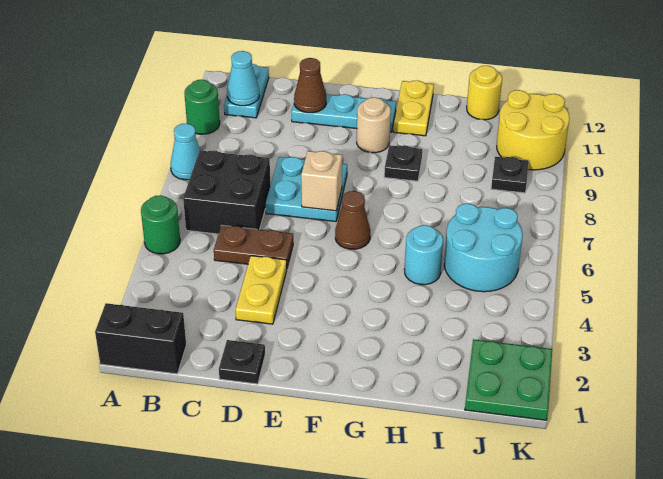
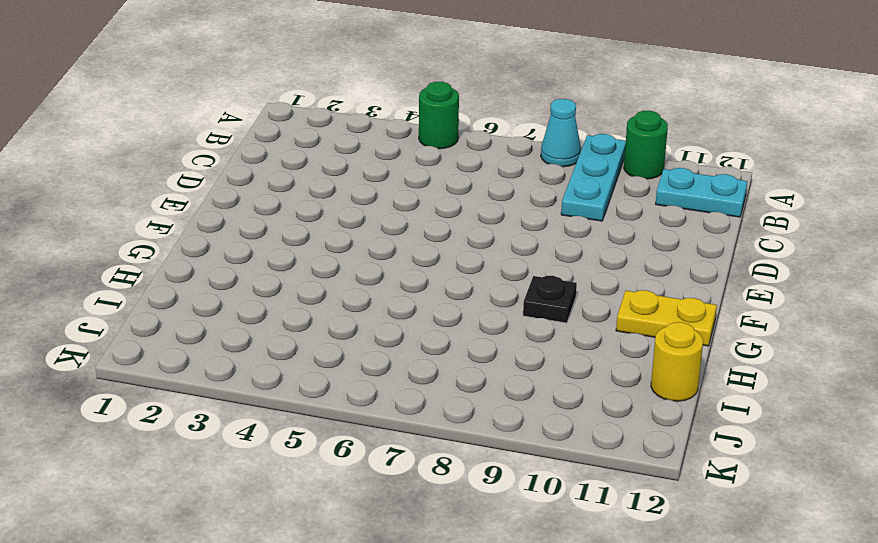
cyan 1x3 plate [561,134,626,221] -> cyan 1x3 plate moved to [291,94,396,132]
none -> black 1x2 brick [95,303,186,374]
none -> black 2x2 brick [183,151,270,234]
none -> brown 1x2 plate [214,225,293,267]

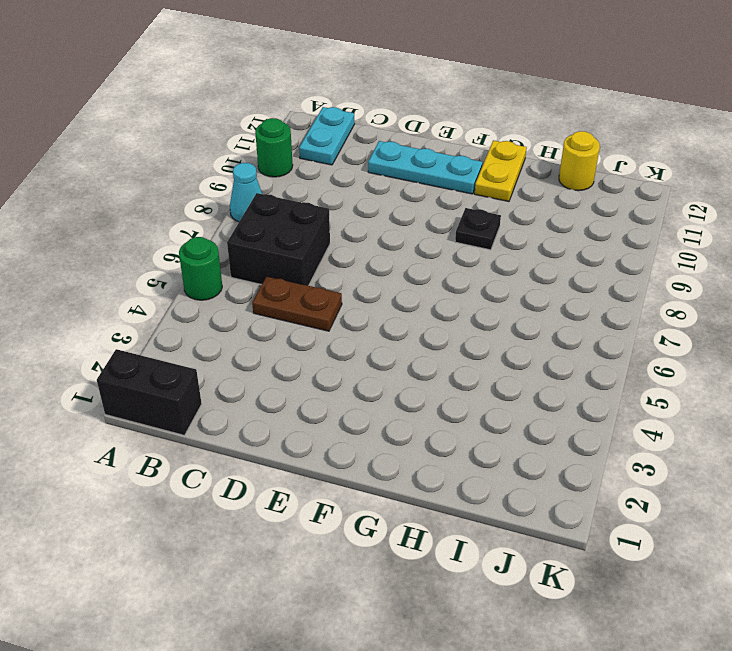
none -> black 1x1 plate [219,340,265,384]
none -> yellow 1x2 plate [236,256,287,324]
none -> cyan 2x2 plate [266,157,347,222]

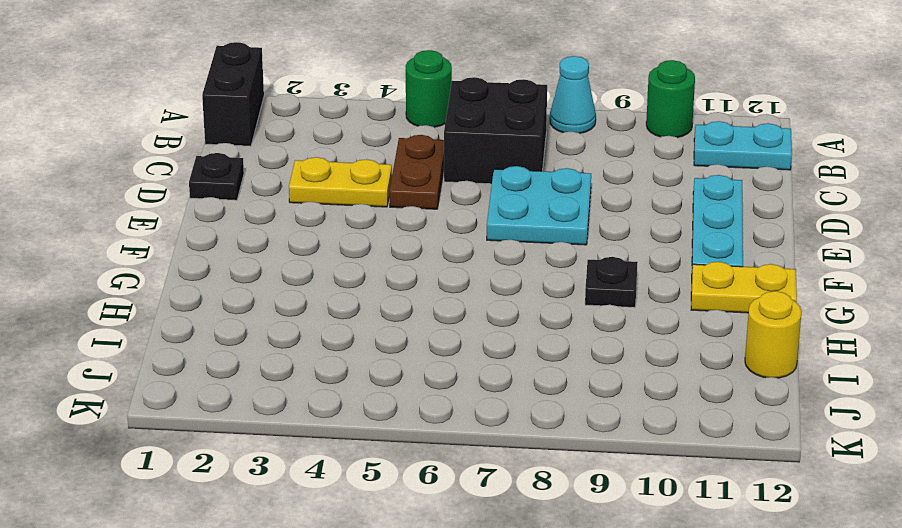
none -> brown 1x1 cone [335,191,370,249]
none -> tan 1x1 round brick [357,97,391,153]
none -> cyan 1x1 round brick [404,225,443,285]

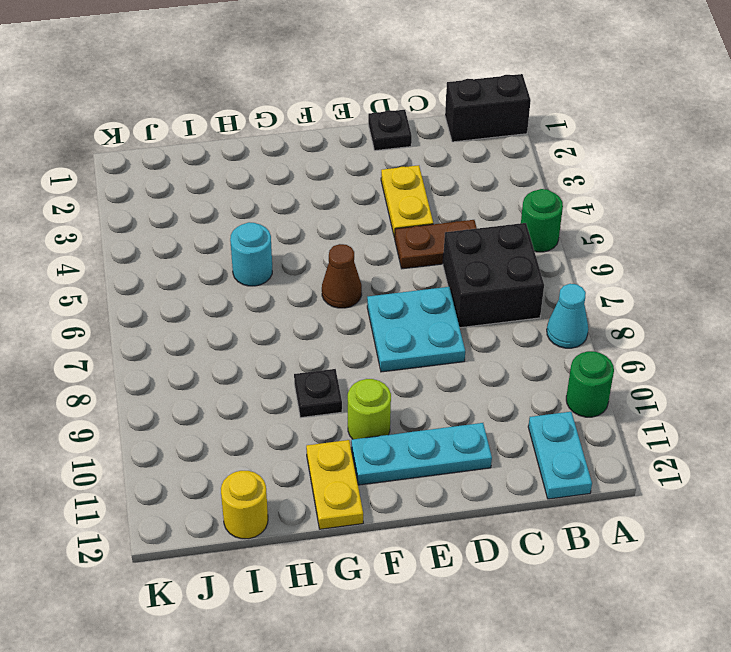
lime 1x1 round brick [348,379,391,439] -> tan 1x1 round brick [357,97,391,153]
none -> cyan 2x2 round brick [444,204,523,292]
none -> green 2x2 plate [465,339,552,420]
none -> black 1x1 plate [491,157,529,193]

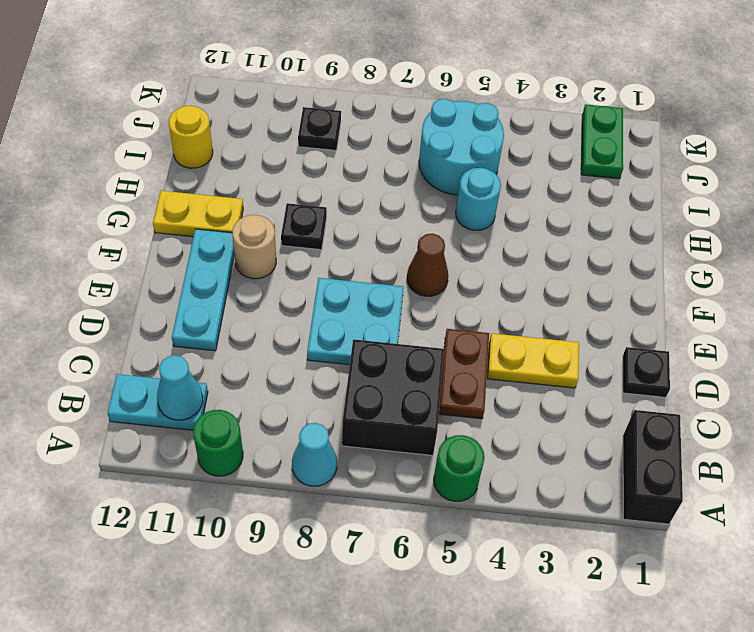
green 1x2 plate [581,104,623,179] -> green 2x2 plate [465,339,552,420]
none -> yellow 2x2 round brick [497,90,570,170]
none -> brown 1x1 cone [294,58,326,113]
none -> tan 1x1 brick [301,151,342,211]

